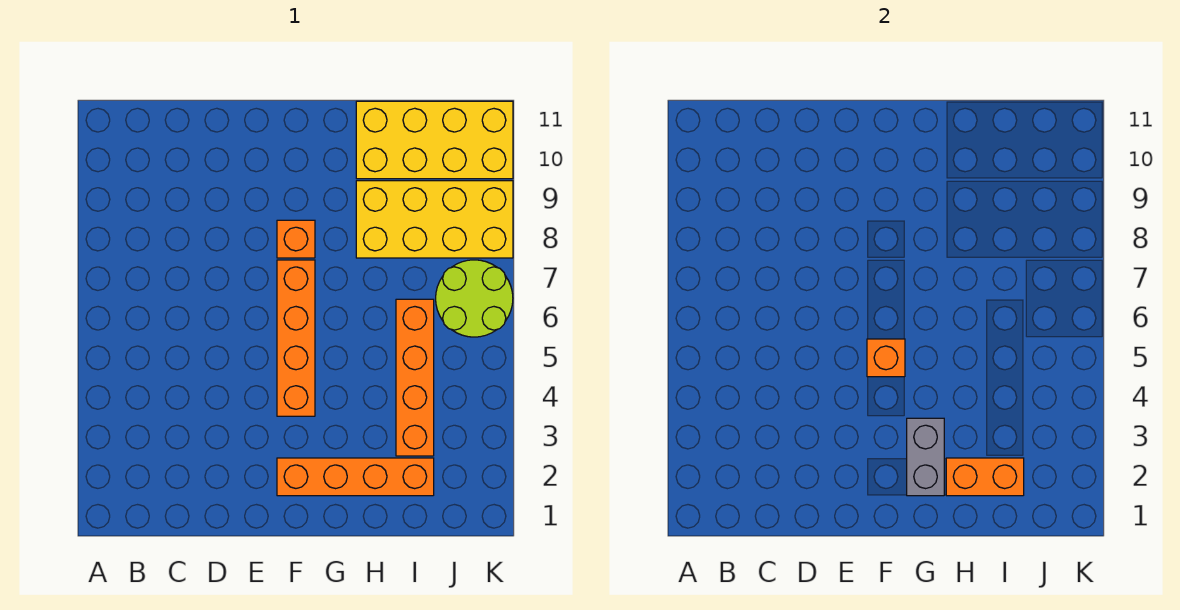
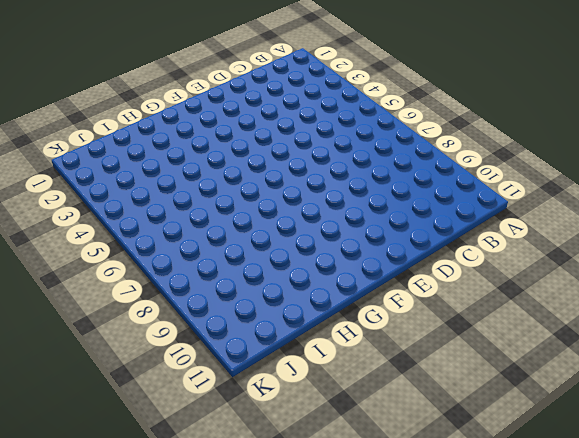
none -> orange 1x4 brick [277,458,434,496]
none -> orange 1x4 brick [277,260,315,416]

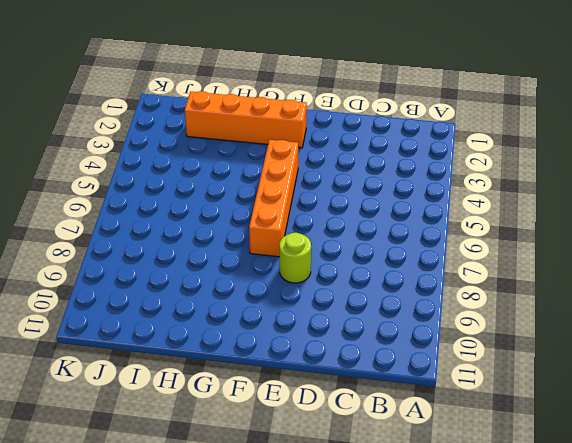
lime 1x1 round brick [279,233,311,283] -> none
none -> orange 1x1 brick [277,220,315,258]
none -> yellow 2x4 brick [356,181,513,258]

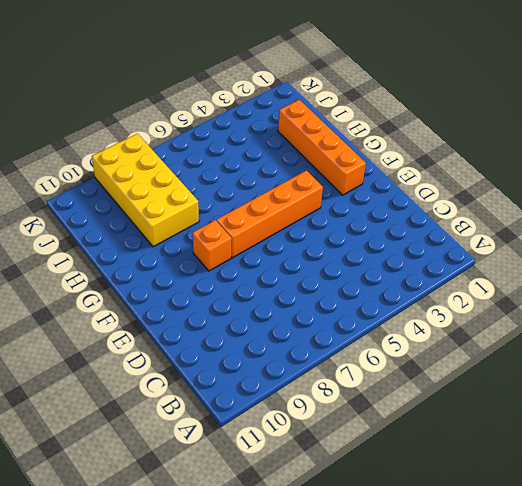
none -> yellow 2x4 brick [356,101,513,179]
none -> orange 1x4 brick [396,299,434,456]

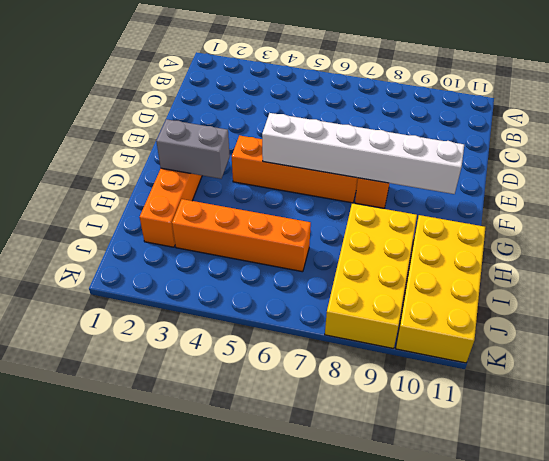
white 1x6 brick [262,113,464,194] -> orange 1x1 brick [867,339,905,377]
none -> lime 2x2 round brick [436,260,513,337]
none -> orange 1x2 brick [946,458,1024,496]

